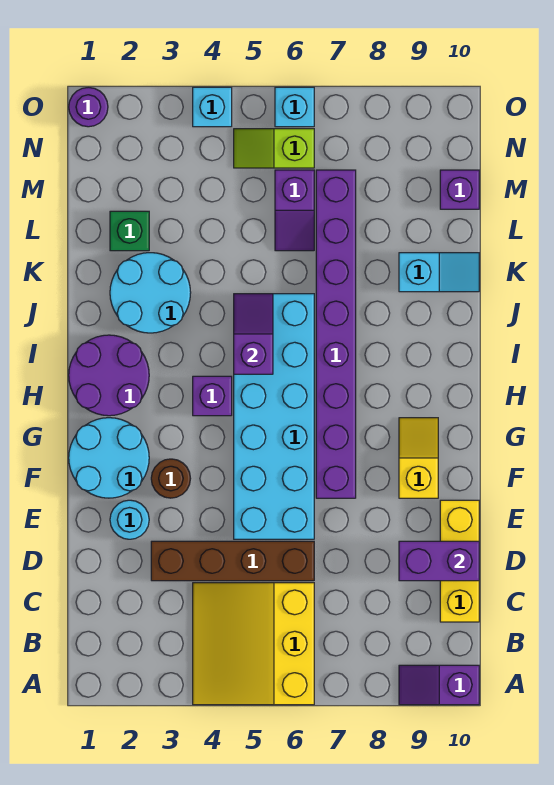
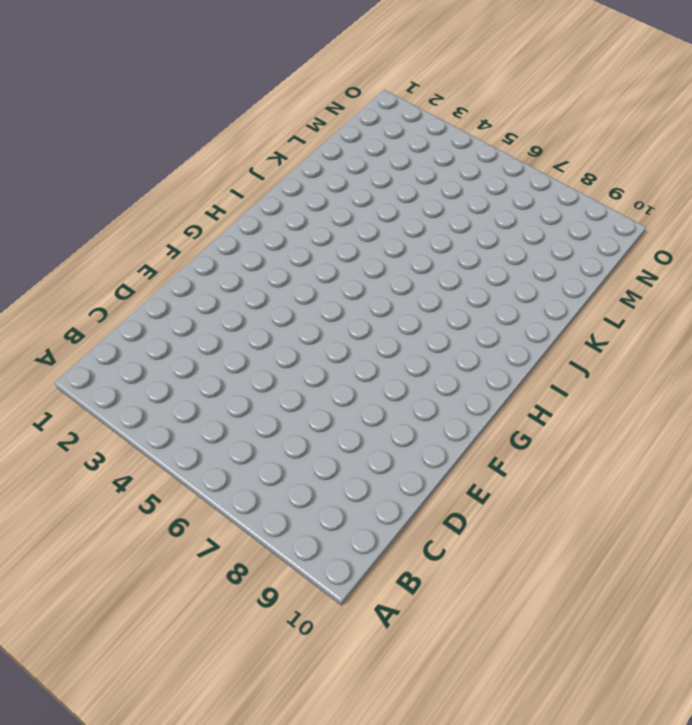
none -> yellow 3x3 slope [193,583,314,705]
none -> purple 1x2 slope [399,665,479,705]
none -> yellow 1x3 brick [440,500,479,622]

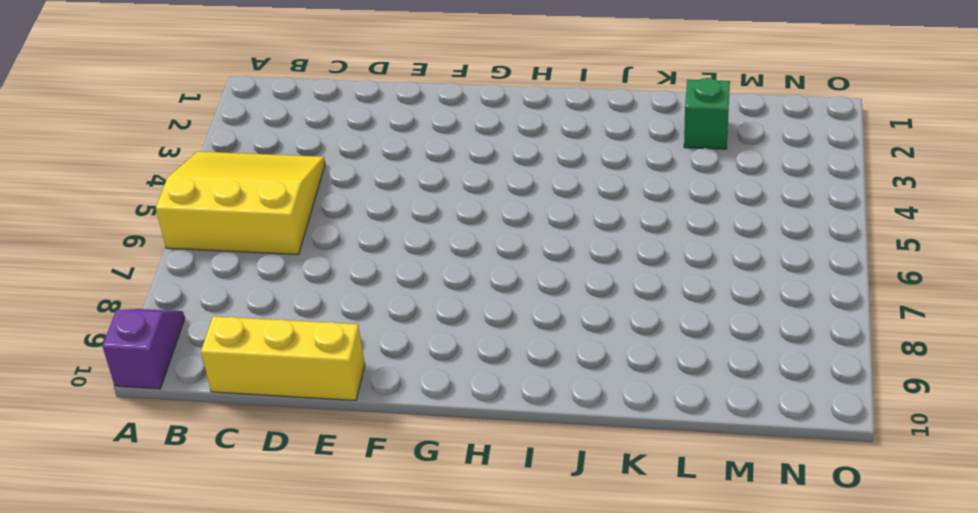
none -> brown 1x4 brick [151,541,314,581]
none -> cyan 1x1 round brick [110,500,149,539]
none -> cyan 2x6 brick [234,294,314,539]

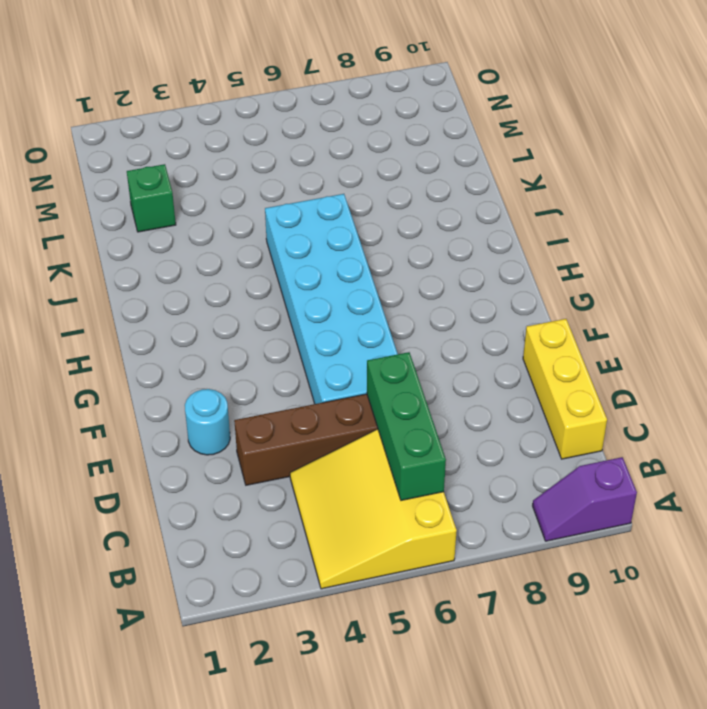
green 1x3 brick [367,352,446,500] -> none
none -> cyan 2x2 round brick [69,418,149,498]
none -> brown 1x1 round brick [151,459,191,498]
none -> purple 1x8 brick [316,170,356,498]

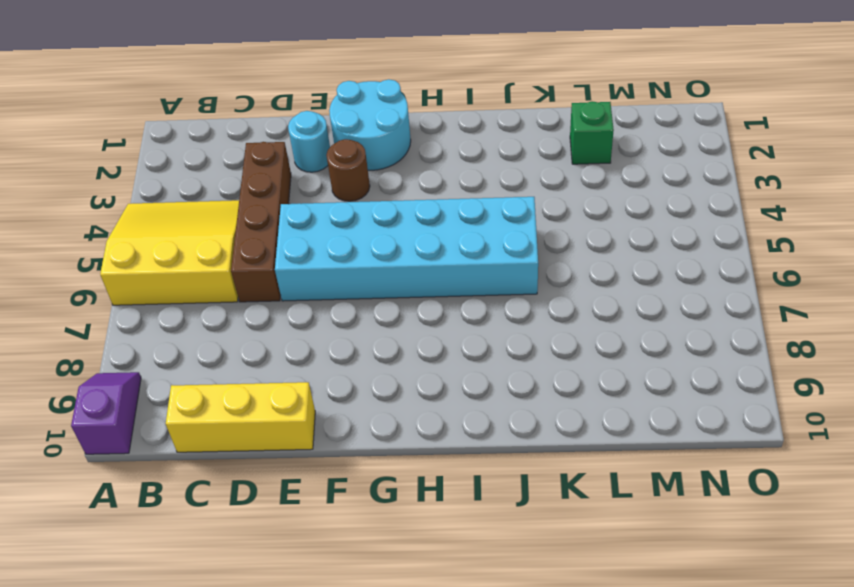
none -> purple 1x8 brick [316,170,356,498]
none -> yellow 1x2 slope [399,418,438,498]
none -> purple 2x2 round brick [69,335,149,416]

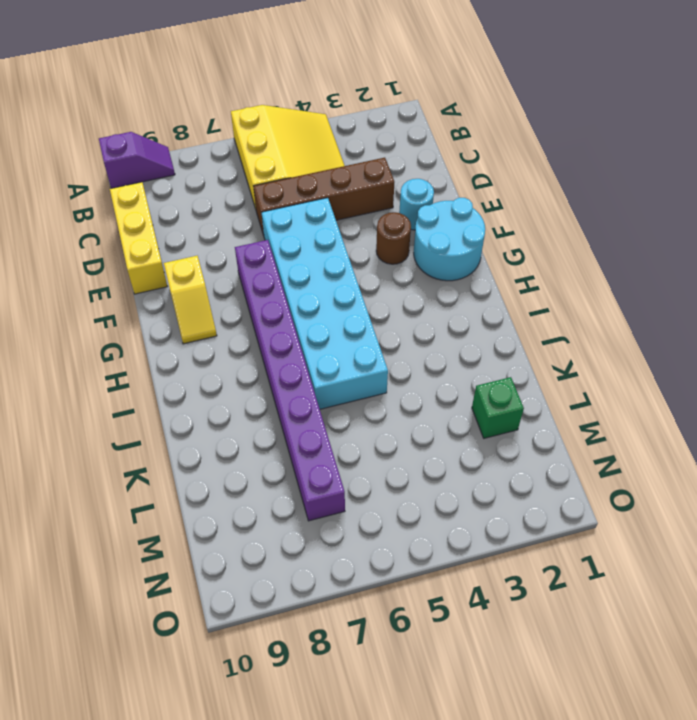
none -> purple 2x2 round brick [69,335,149,416]
none -> purple 1x1 brick [193,376,232,416]
none -> cyan 2x2 round brick [110,253,191,333]

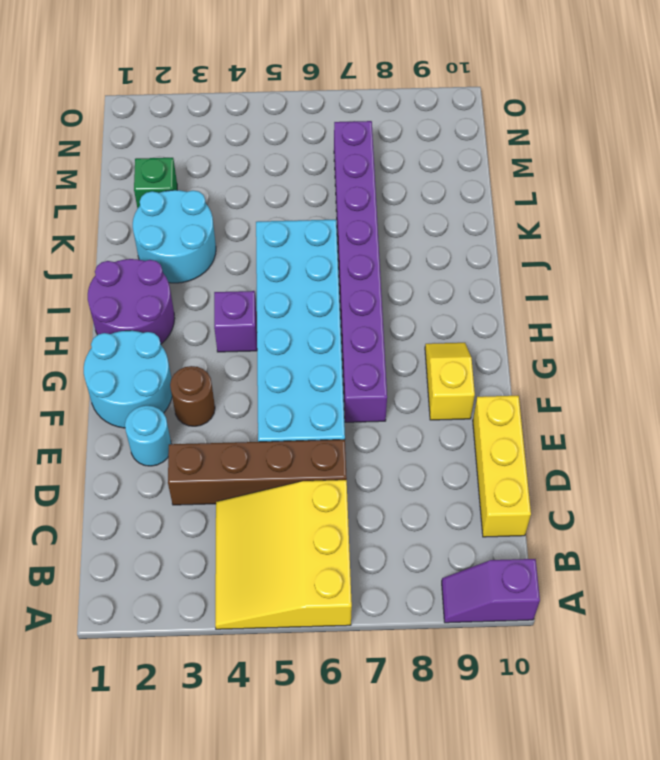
none -> cyan 1x2 slope [399,253,479,292]
none -> purple 1x2 slope [275,170,314,251]
none -> purple 1x1 brick [440,170,479,209]

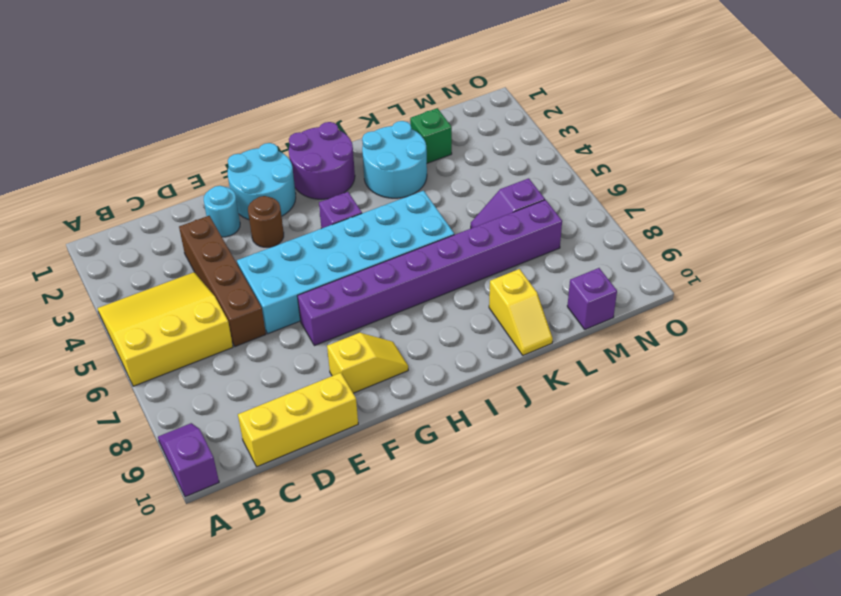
yellow 1x2 slope [489,269,553,355] -> cyan 1x2 slope [399,253,479,292]
none -> lime 1x2 slope [234,129,314,168]
none -> purple 1x1 round brick [69,87,108,127]
none -> cyan 1x1 brick [193,87,232,127]

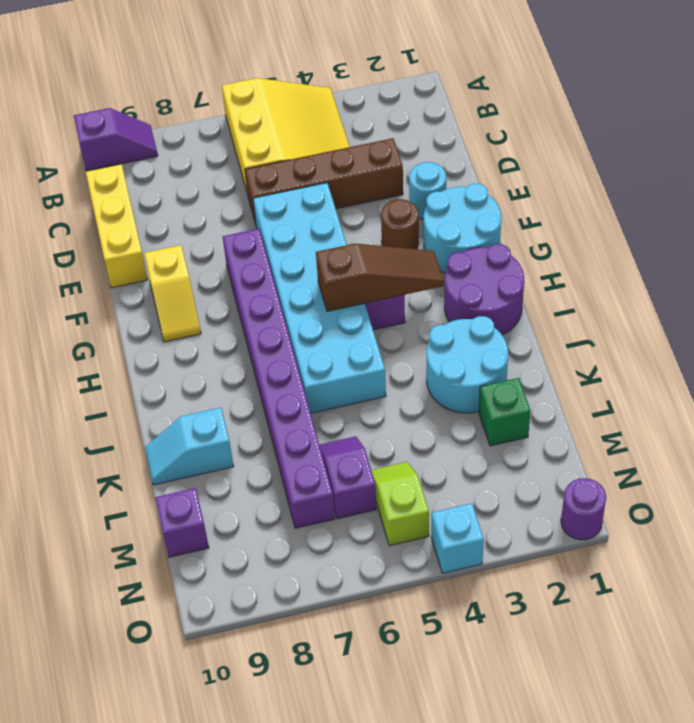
brown 1x3 slope [316,243,444,311] -> none
lime 1x2 slope [371,462,429,546] -> lime 1x2 slope turned to [234,129,314,168]
none -> cyan 1x1 brick [275,87,314,127]
none -> purple 1x2 brick [399,541,479,581]
none -> purple 1x2 slope [234,294,273,374]

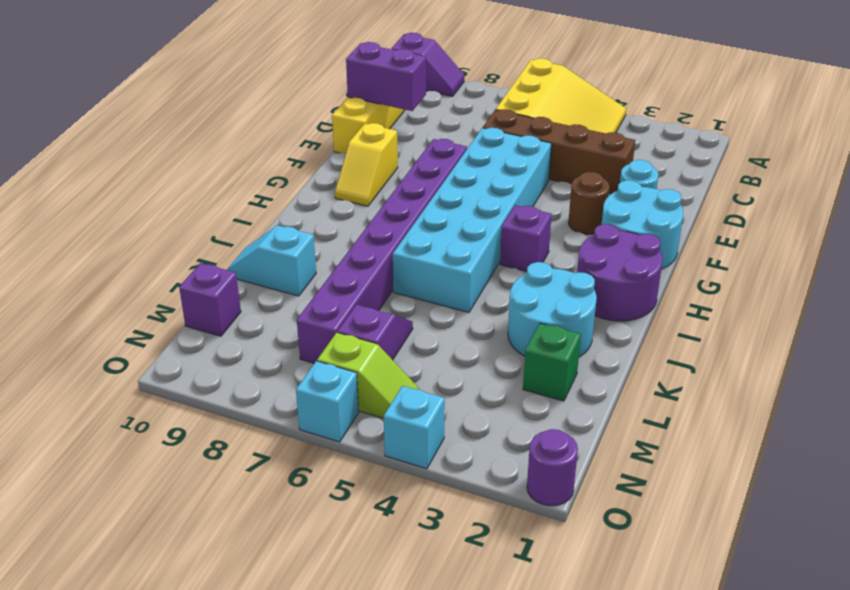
none -> purple 1x2 slope [234,294,273,374]

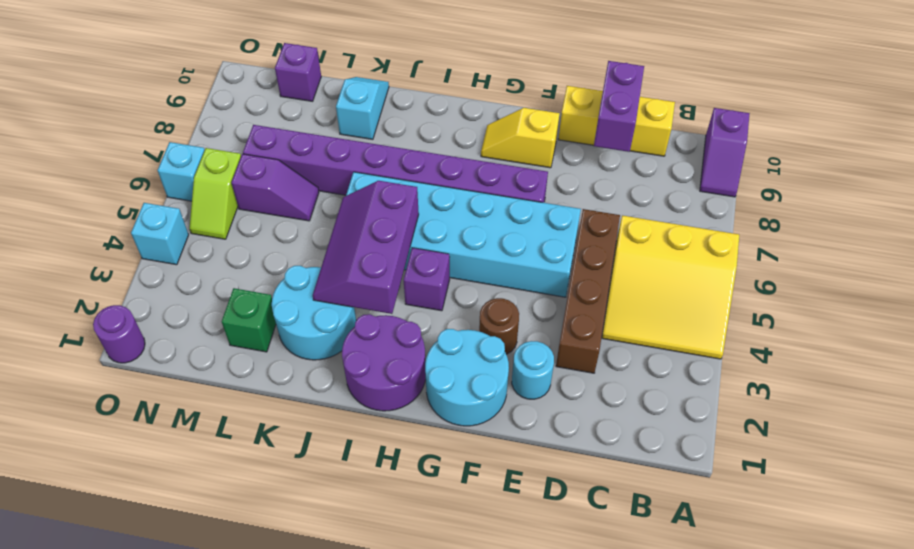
purple 2x3 slope [313,181,419,314] -> purple 1x2 slope [234,294,273,374]

